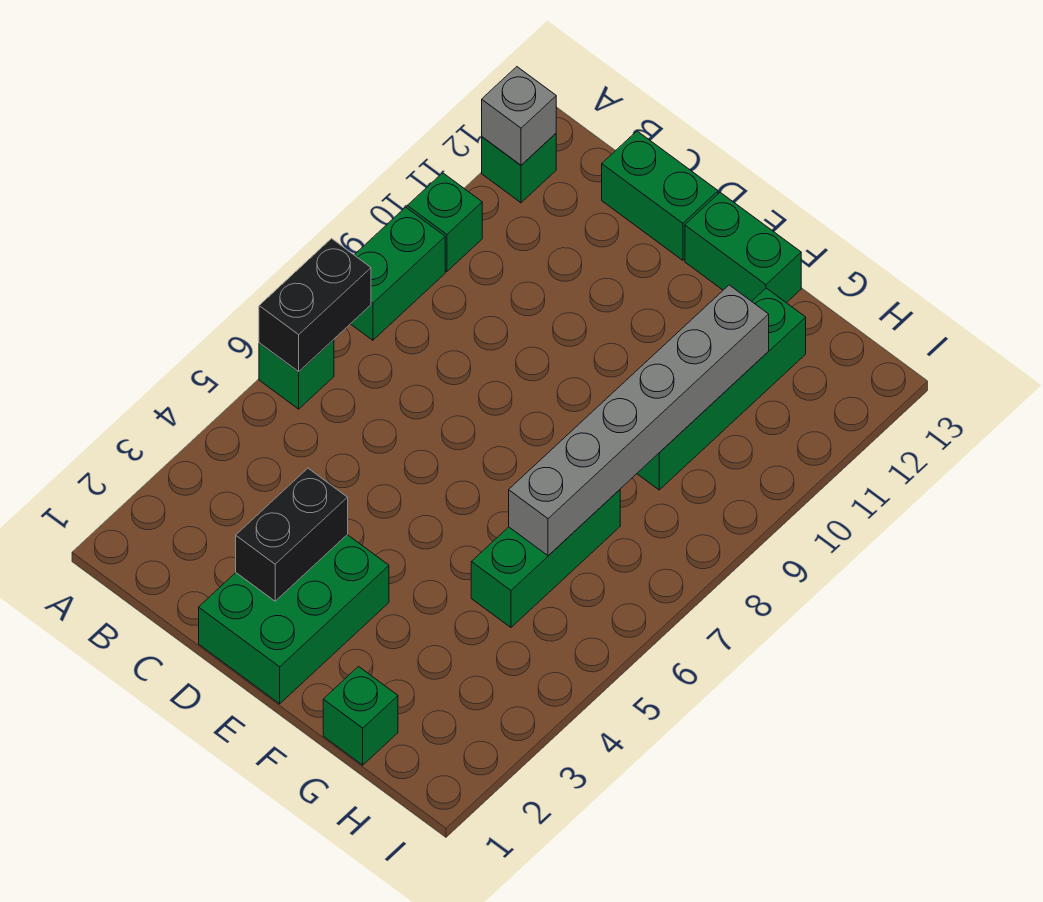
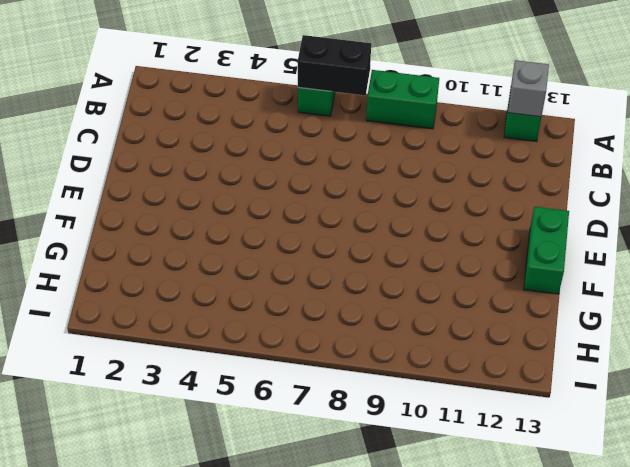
none -> green 1x1 brick [407,173,482,271]
none -> green 1x2 brick [602,131,718,260]
none -> green 2x3 brick [199,535,389,704]

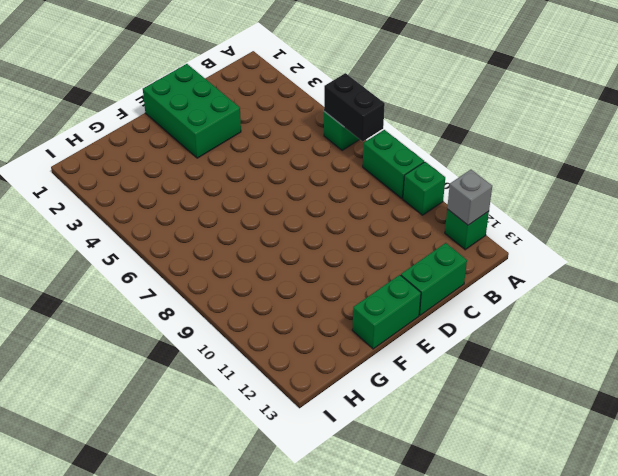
none -> green 1x1 brick [323,667,398,765]
none -> green 1x3 brick [471,490,620,627]
none -> green 1x4 brick [637,288,806,490]

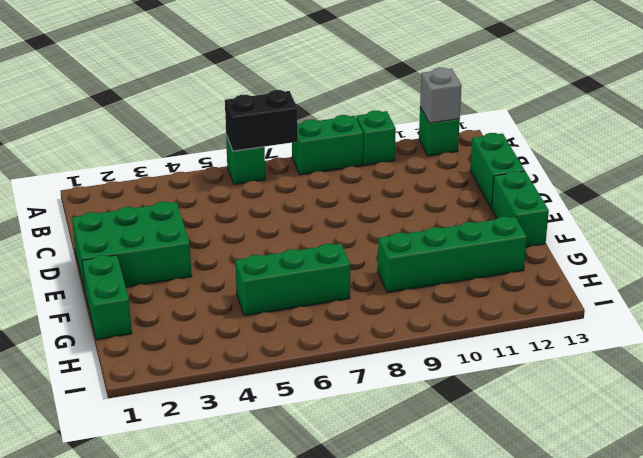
green 1x2 brick [82,255,132,340] -> green 1x1 brick [323,667,398,765]
none -> black 1x2 brick [236,468,348,601]
none -> grey 1x6 brick [509,285,769,556]

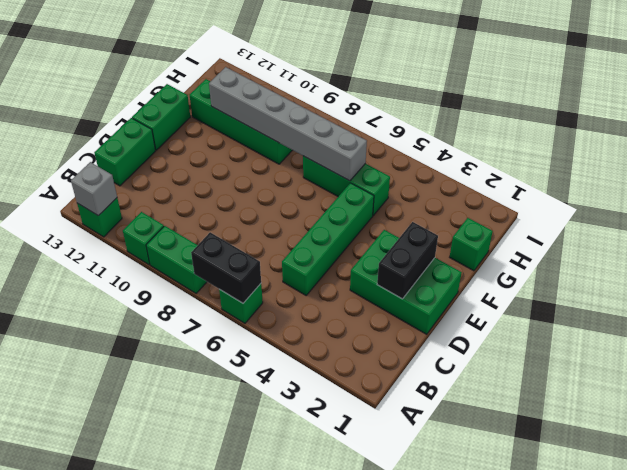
green 1x4 brick [282,183,374,295] -> none
black 1x2 brick [377,222,438,299] -> black 1x2 brick turned to [236,468,348,601]

